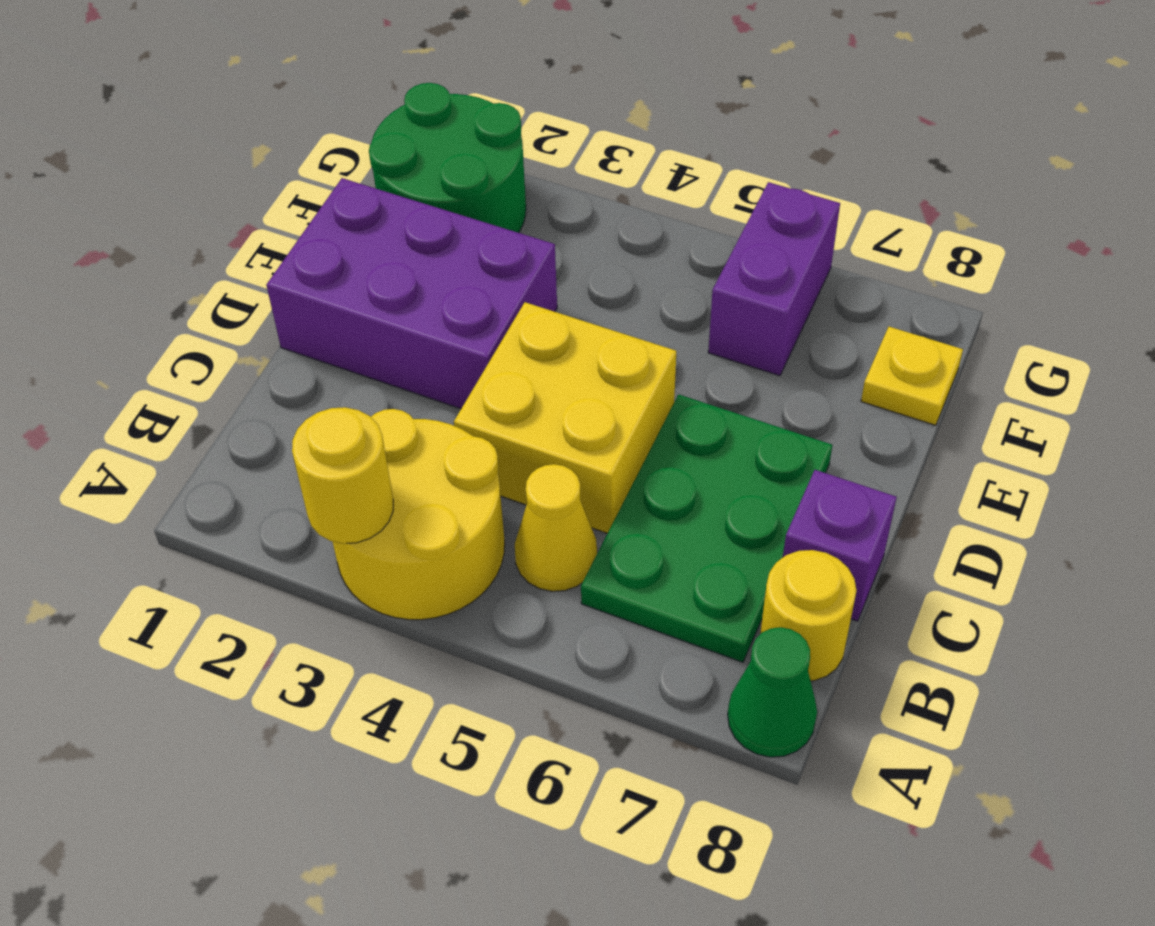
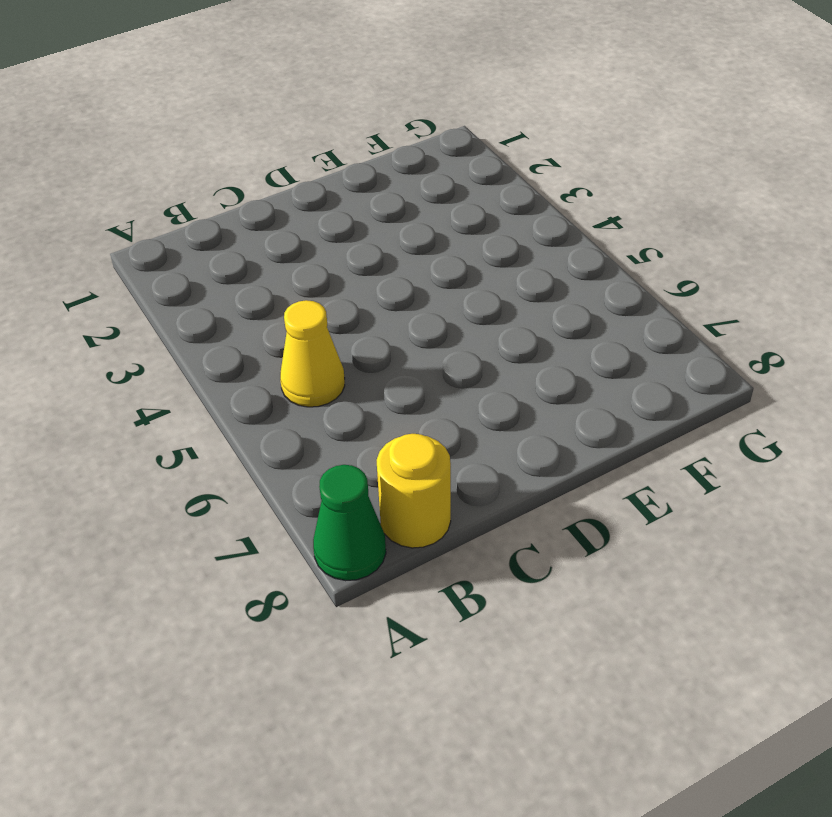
none -> yellow 2x2 round brick [333,409,505,620]
none -> green 2x3 plate [581,394,832,662]
none -> yellow 2x2 brick [454,302,676,533]

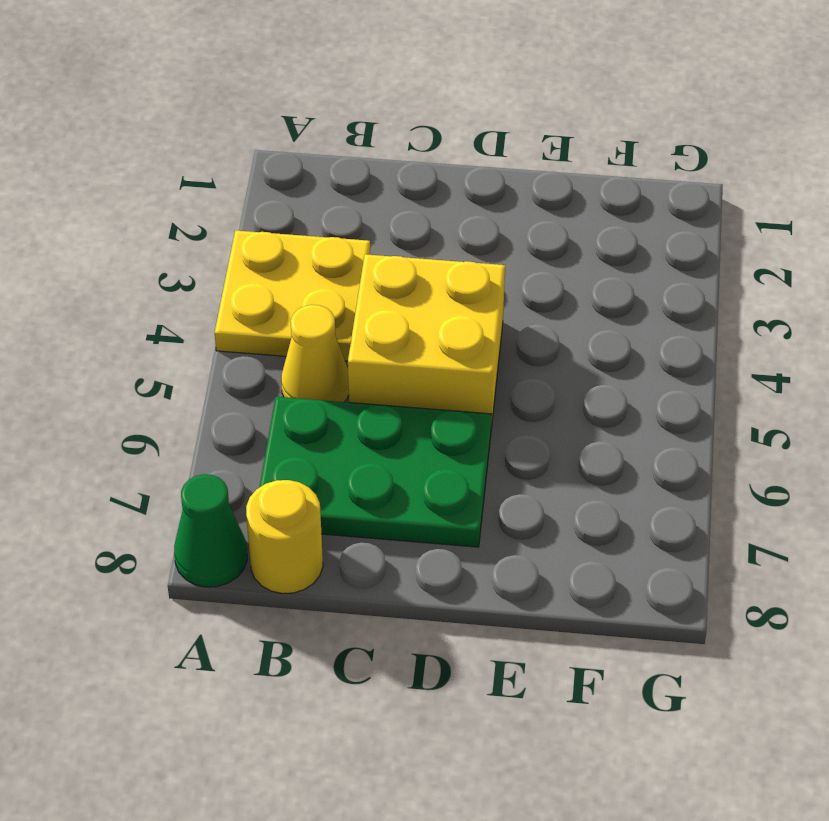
yellow 2x2 plate [215,230,370,361] -> yellow 2x2 round brick [333,409,505,620]
none -> purple 1x1 brick [783,470,897,621]
none -> purple 2x3 brick [266,178,557,409]
none -> green 2x2 round brick [369,83,526,233]

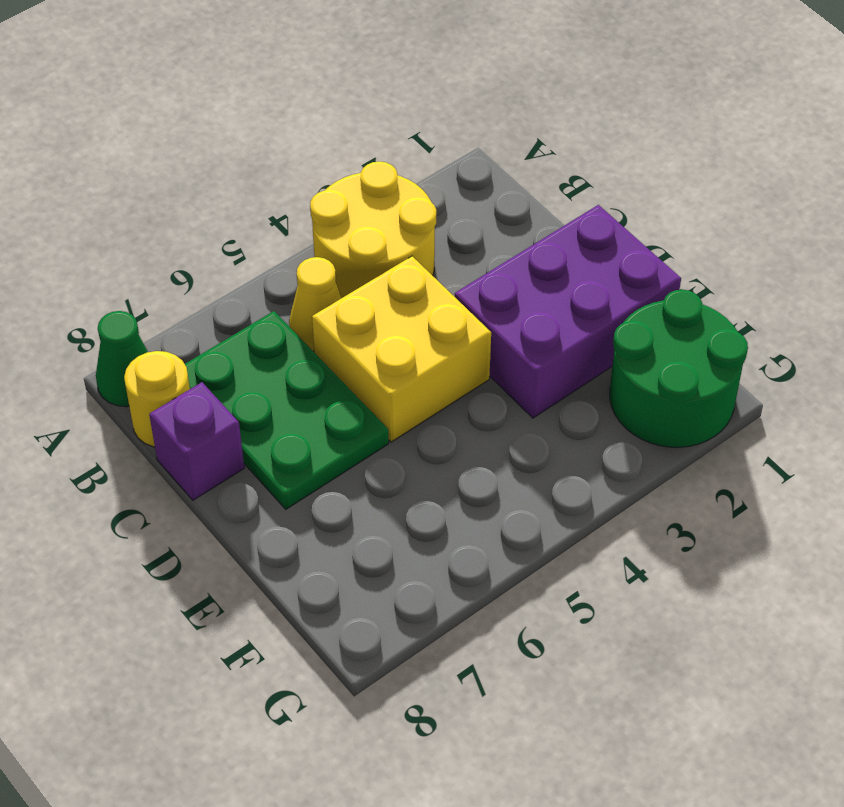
none -> purple 1x2 brick [708,182,840,376]
none -> yellow 1x1 plate [861,327,963,425]
none -> yellow 1x1 round brick [292,407,393,544]

